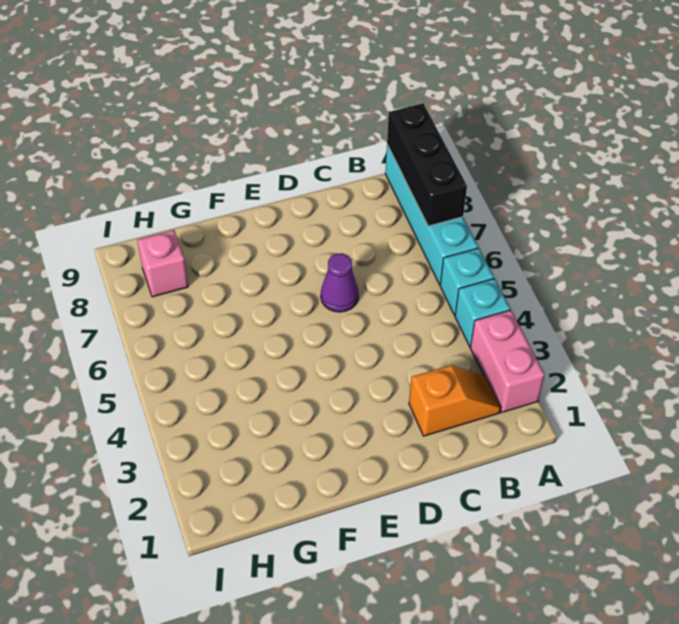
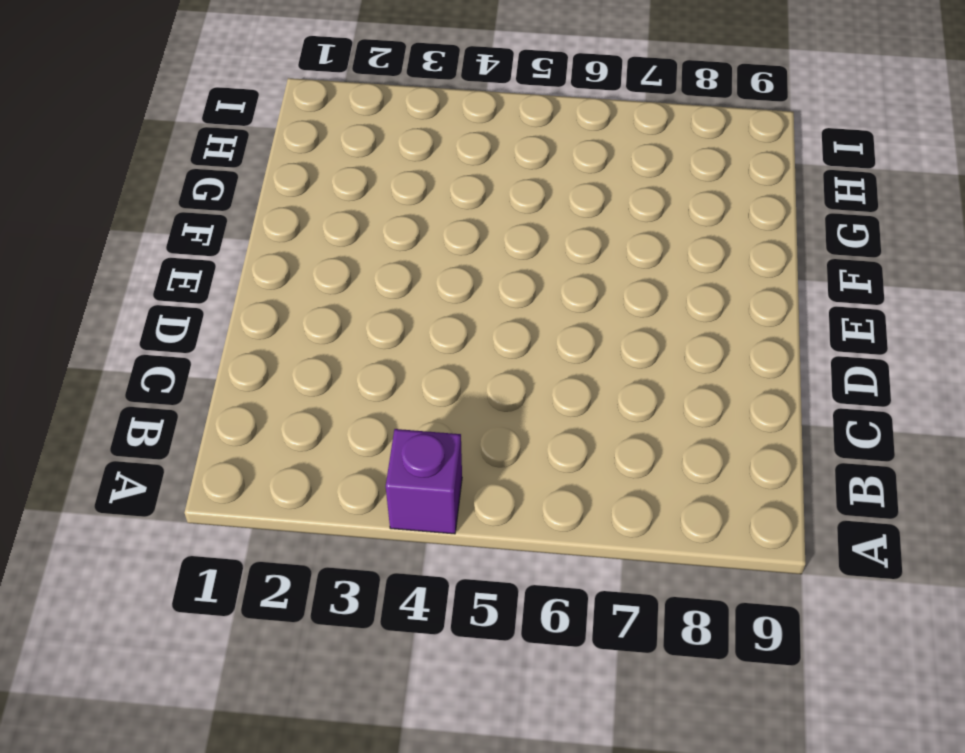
purple 1x1 brick [386,429,462,534] -> cyan 1x1 brick [455,279,510,346]
none -> pink 1x2 brick [470,310,545,412]
none -> cyan 1x1 brick [440,248,494,315]

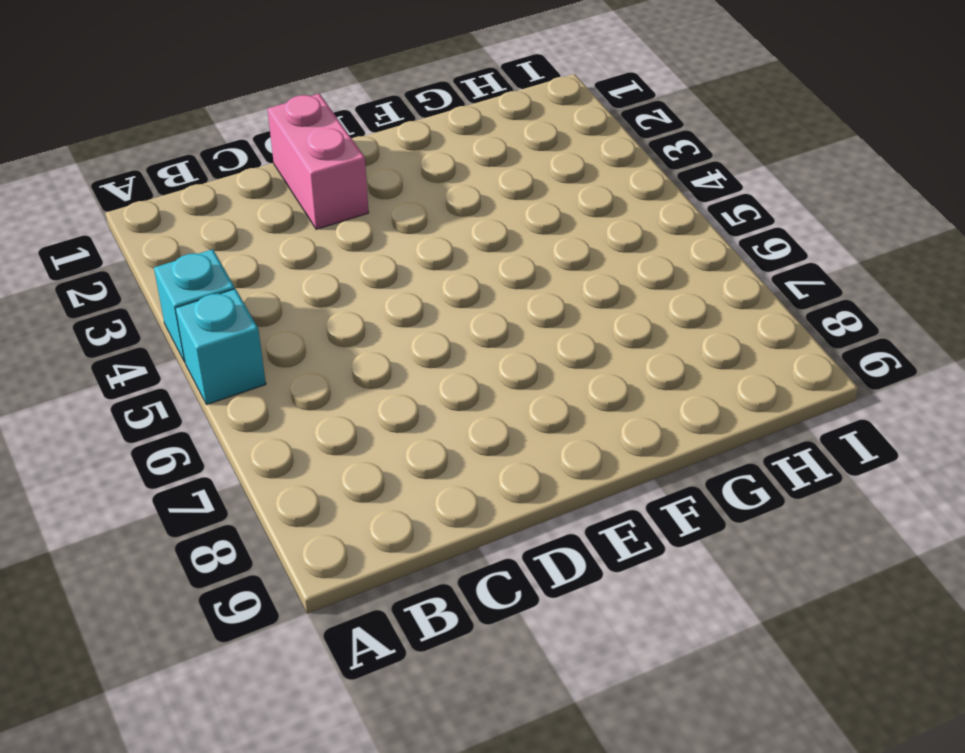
pink 1x2 brick [267,94,369,229] -> pink 1x2 brick moved to [470,310,545,412]
none -> cyan 1x4 brick [385,145,478,285]
none -> orange 1x2 slope [409,365,501,436]

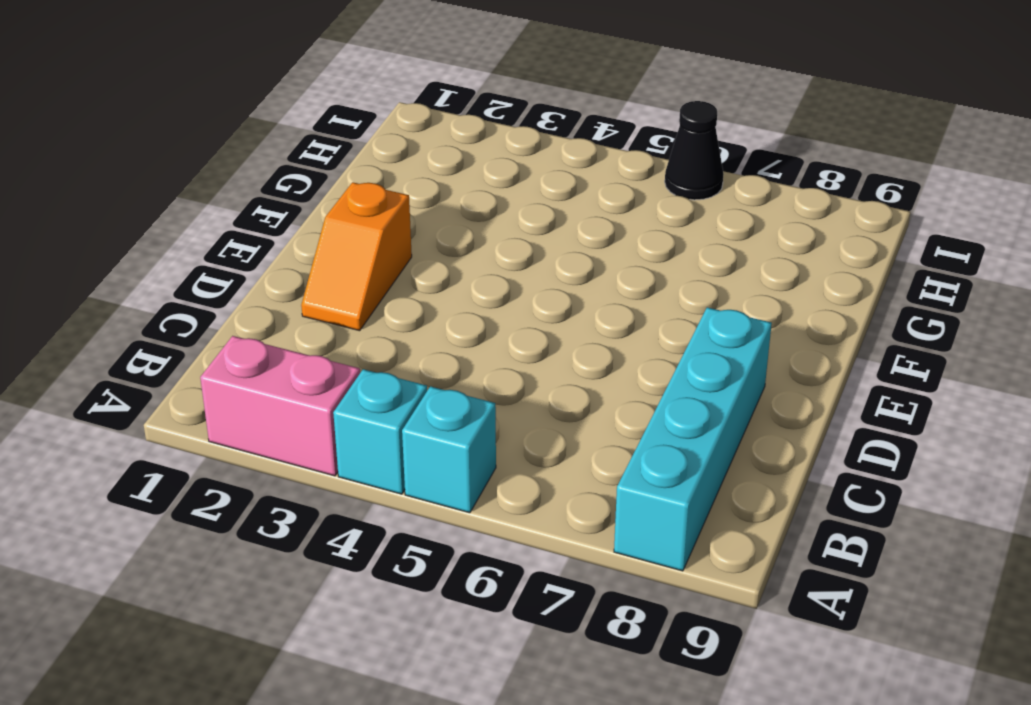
cyan 1x4 brick [614,307,772,571] -> cyan 1x4 brick turned to [385,145,478,285]
orange 1x2 slope [301,182,412,331] -> orange 1x2 slope moved to [409,365,501,436]
black 1x1 cone [665,101,723,200] -> none
none -> purple 1x1 cone [321,253,359,312]
none -> pink 1x1 brick [137,230,188,297]

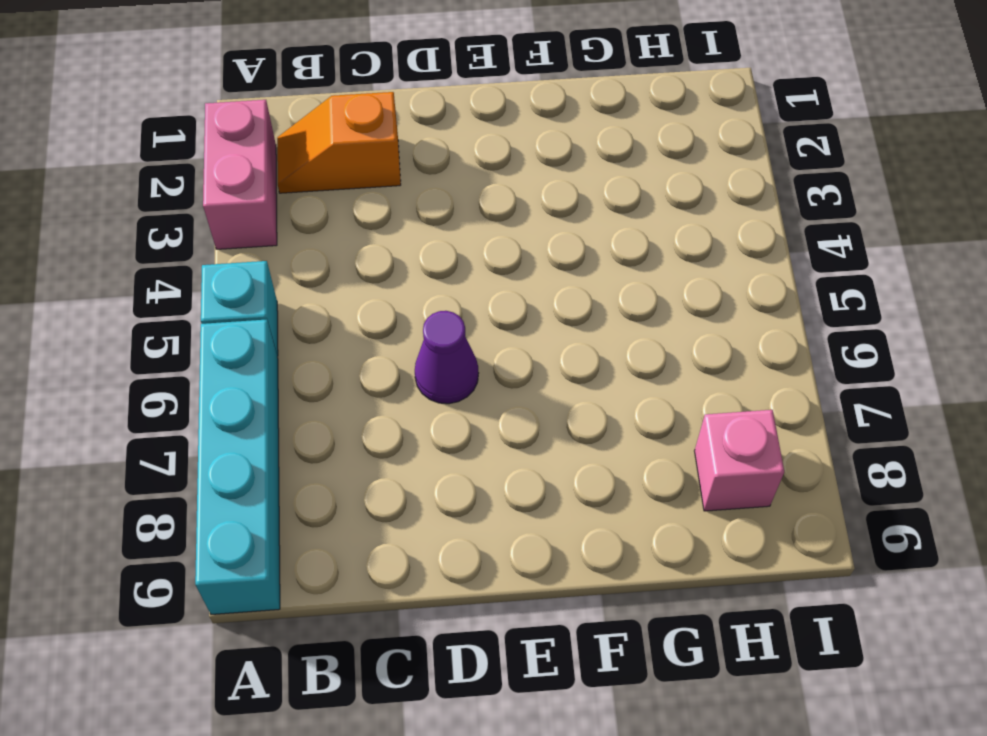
none -> cyan 1x1 brick [455,279,510,346]
none -> black 1x3 brick [387,103,467,226]

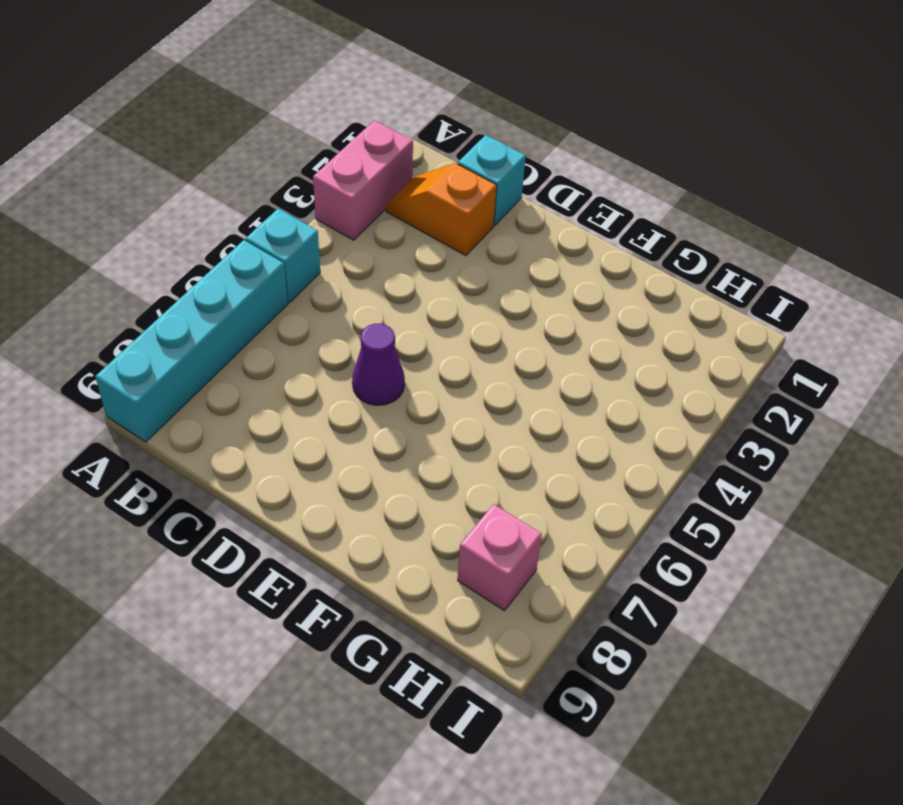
cyan 1x1 brick [458,135,526,225] -> cyan 1x1 brick moved to [455,279,510,346]
none -> black 1x3 brick [387,103,467,226]

